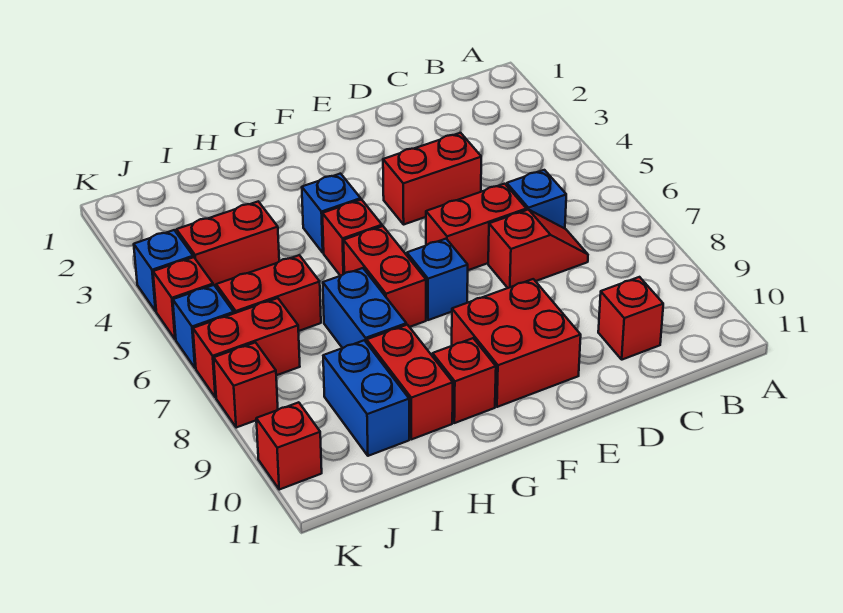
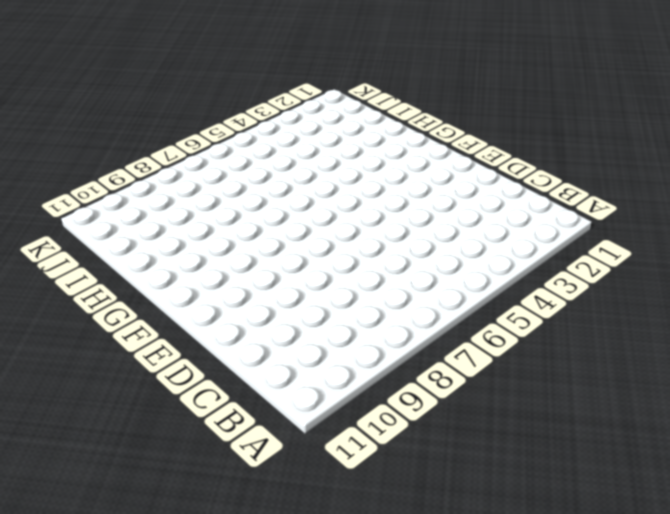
none -> blue 1x1 brick [507,170,566,229]
none -> red 1x2 slope [488,209,588,288]
none -> red 1x1 brick [598,277,663,360]

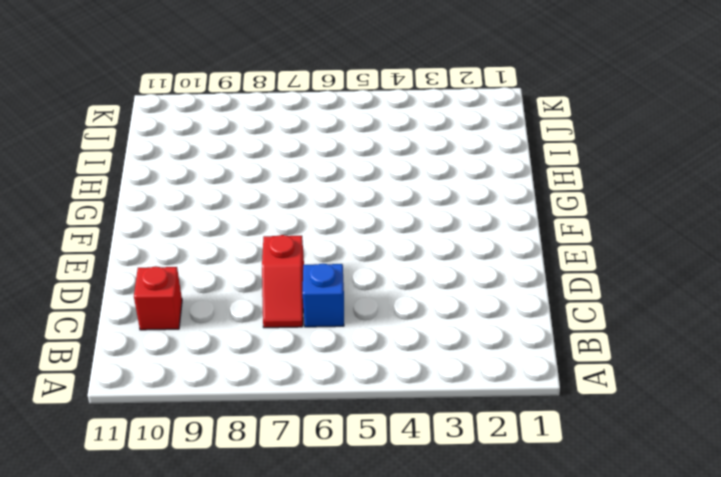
none -> red 1x2 brick [383,133,481,224]
none -> red 1x2 brick [426,184,526,270]
none -> red 2x2 brick [452,279,581,407]

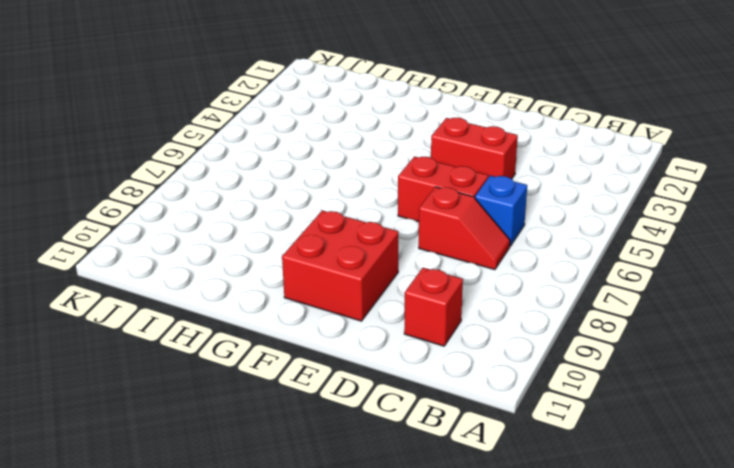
none -> blue 1x1 brick [407,239,468,320]
none -> blue 1x1 brick [302,174,361,253]
none -> red 1x1 brick [322,199,382,276]

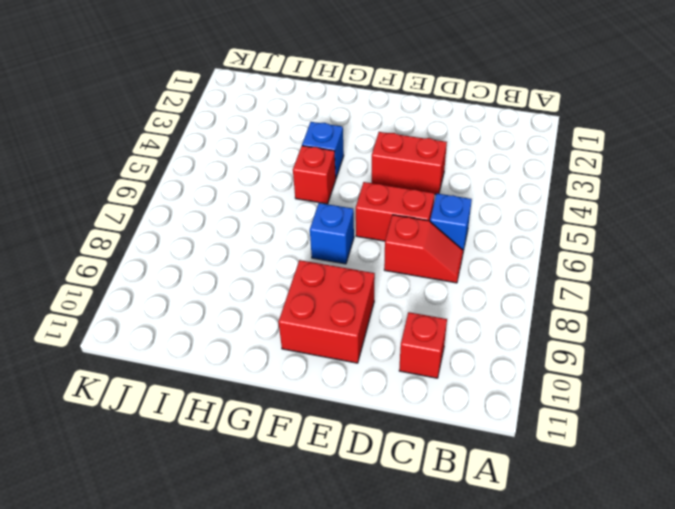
none -> red 1x2 brick [344,226,426,327]
none -> red 1x1 brick [433,338,496,423]
none -> blue 1x2 brick [323,268,406,348]

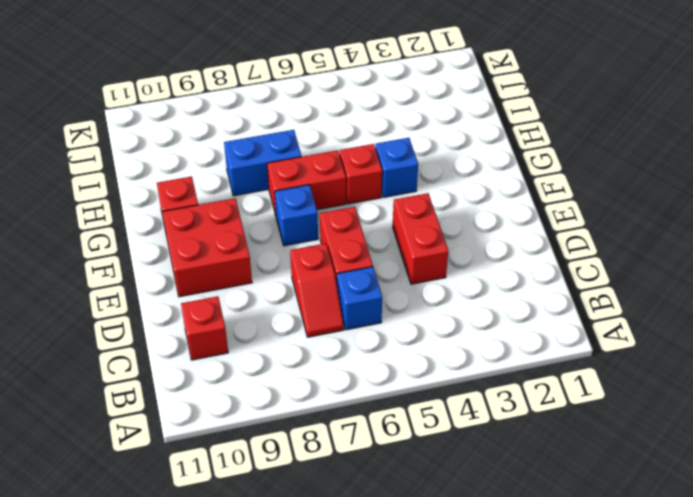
none -> red 1x2 brick [367,325,453,439]
none -> red 1x2 brick [177,202,279,287]
none -> red 1x2 brick [216,255,321,331]

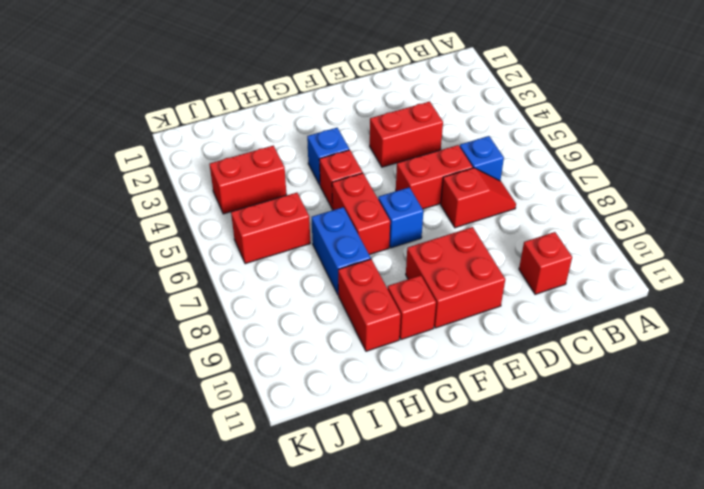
none -> blue 1x2 brick [323,340,409,456]
none -> red 1x2 brick [193,298,300,397]
none -> blue 1x1 brick [134,230,193,311]

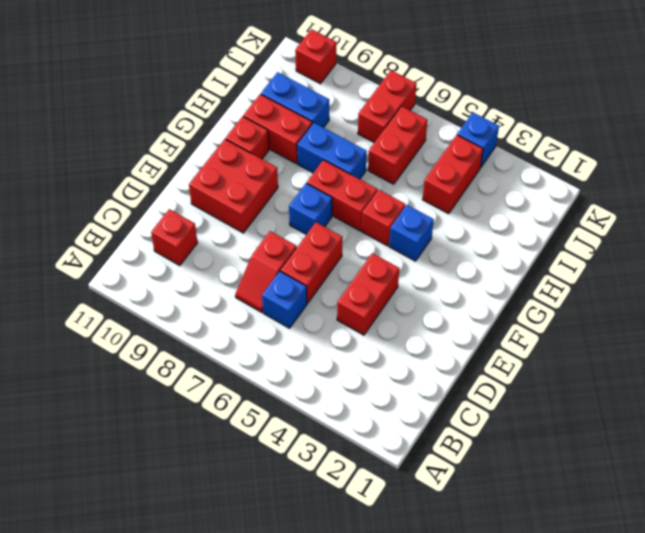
none -> red 1x1 brick [153,257,213,339]
none -> blue 1x1 brick [173,285,234,368]
none -> red 1x1 brick [214,342,278,428]

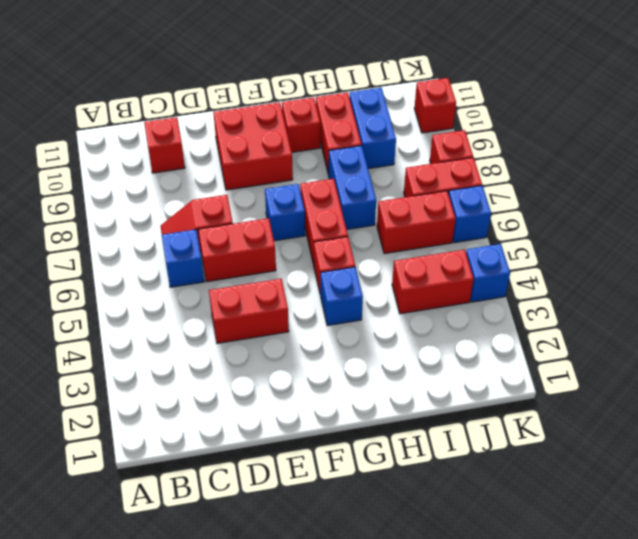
none -> red 1x1 brick [153,257,213,339]

